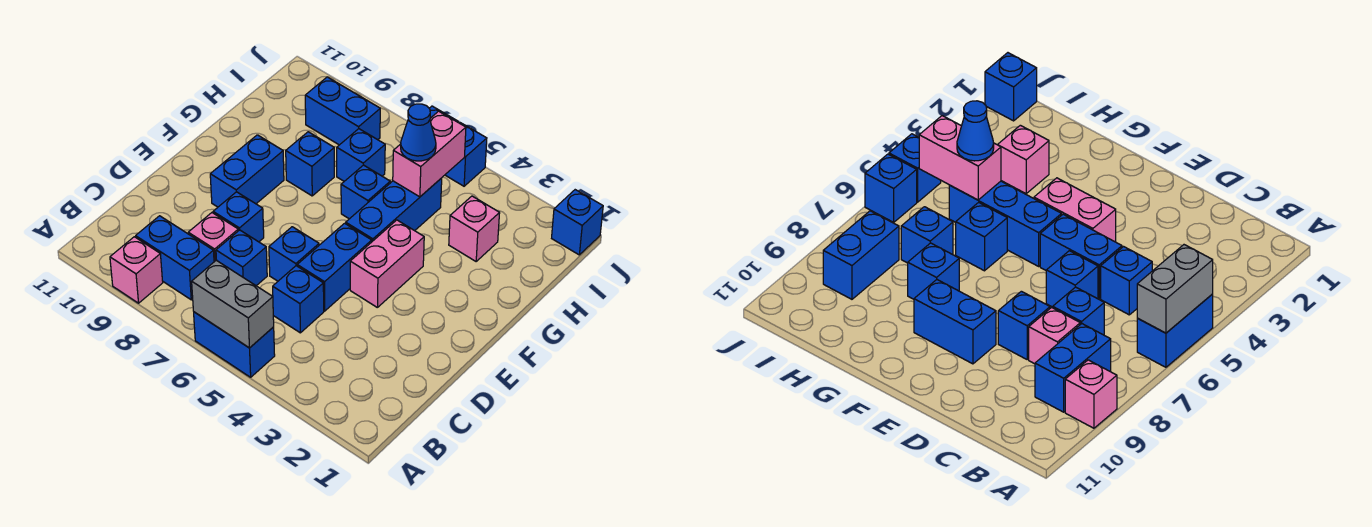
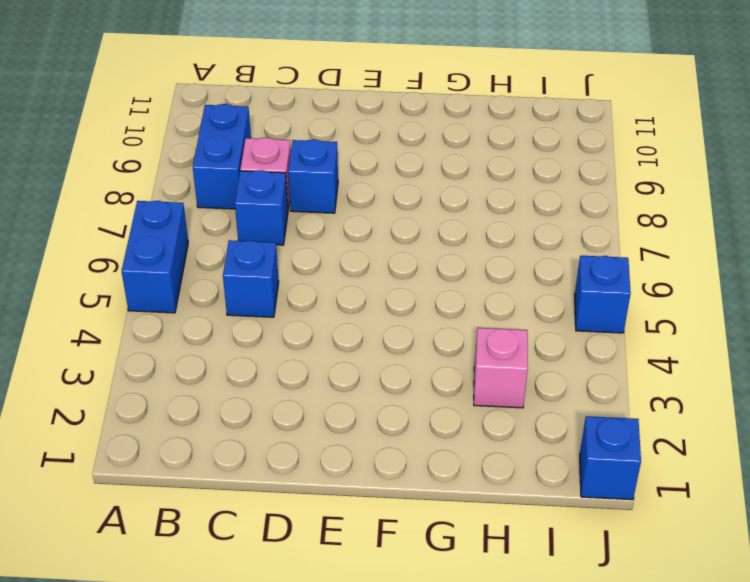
none -> pink 1x1 brick [110,237,163,303]
none -> blue 1x2 brick [297,223,372,311]
none -> blue 1x1 brick [269,227,319,281]

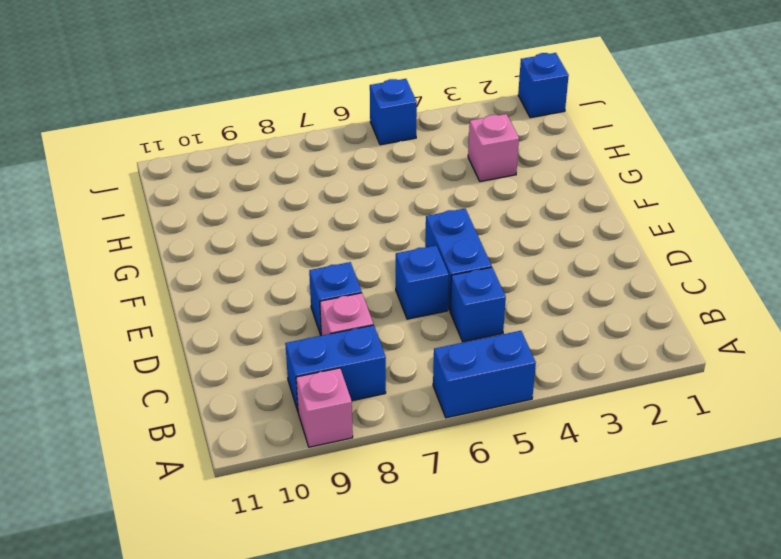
none -> blue 1x1 brick [216,230,267,286]
none -> pink 1x2 brick [350,220,424,307]
none -> blue 1x2 brick [210,135,284,207]

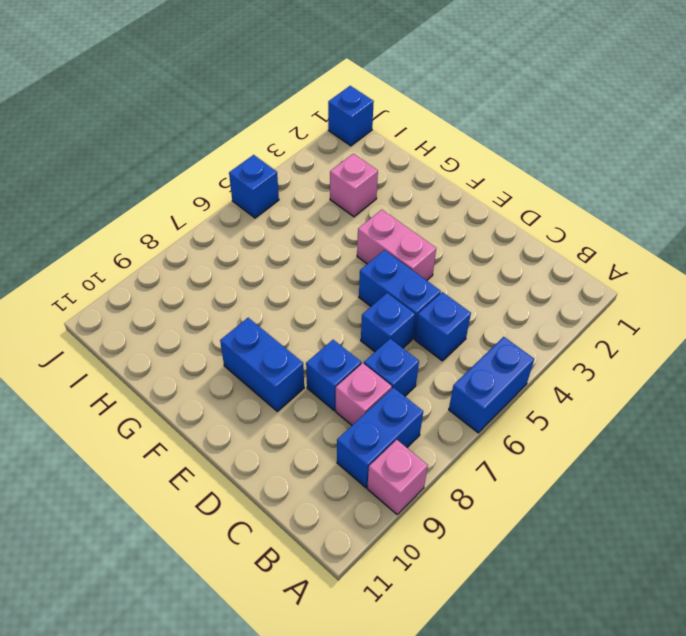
none -> blue 1x3 brick [346,178,442,241]
none -> blue 1x1 brick [341,165,390,219]
none -> blue 1x1 brick [286,132,334,196]

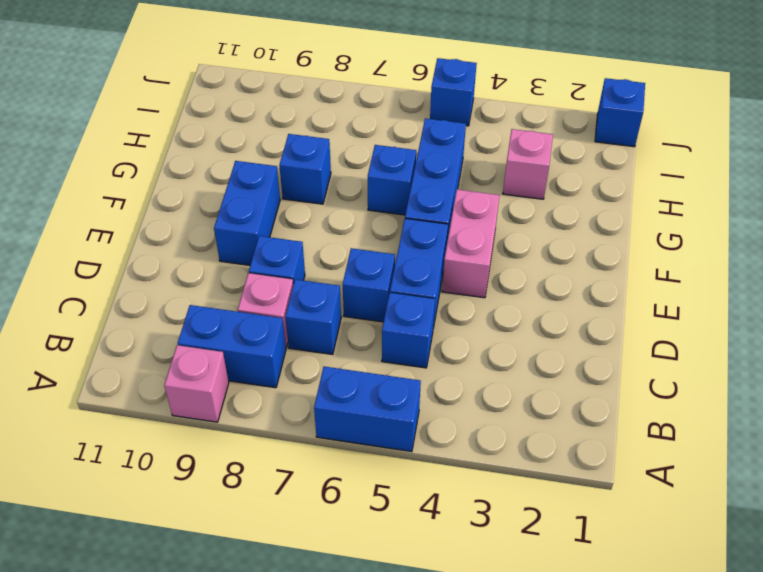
none -> blue 1x1 brick [337,129,385,181]
none -> blue 1x2 brick [305,77,380,145]
none -> blue 1x1 brick [865,154,917,222]

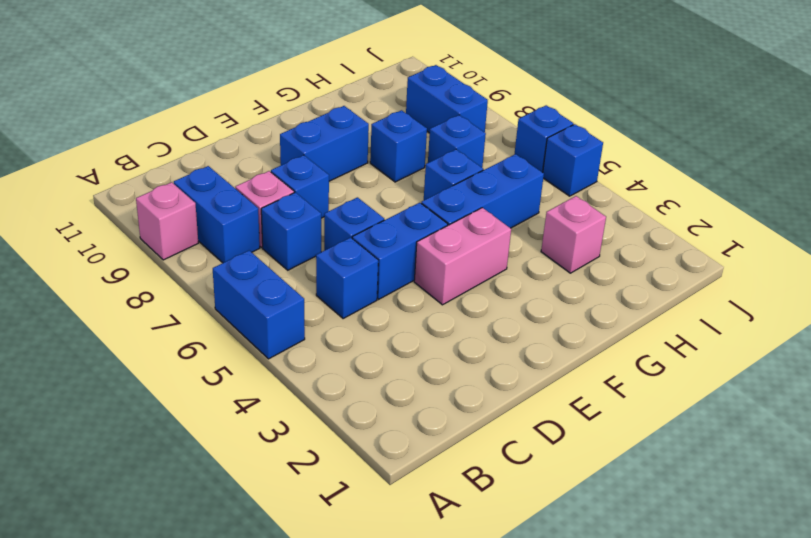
none -> blue 1x1 brick [552,190,603,255]
none -> grey 1x2 brick [192,260,274,348]
none -> pink 1x2 brick [393,111,466,197]

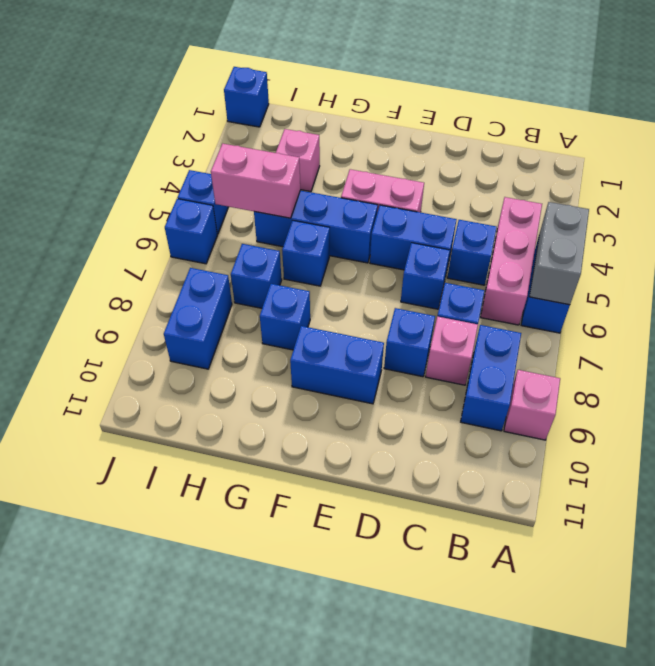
pink 1x3 brick [481,197,542,325] -> none
none -> blue 1x1 cone [401,104,436,161]

